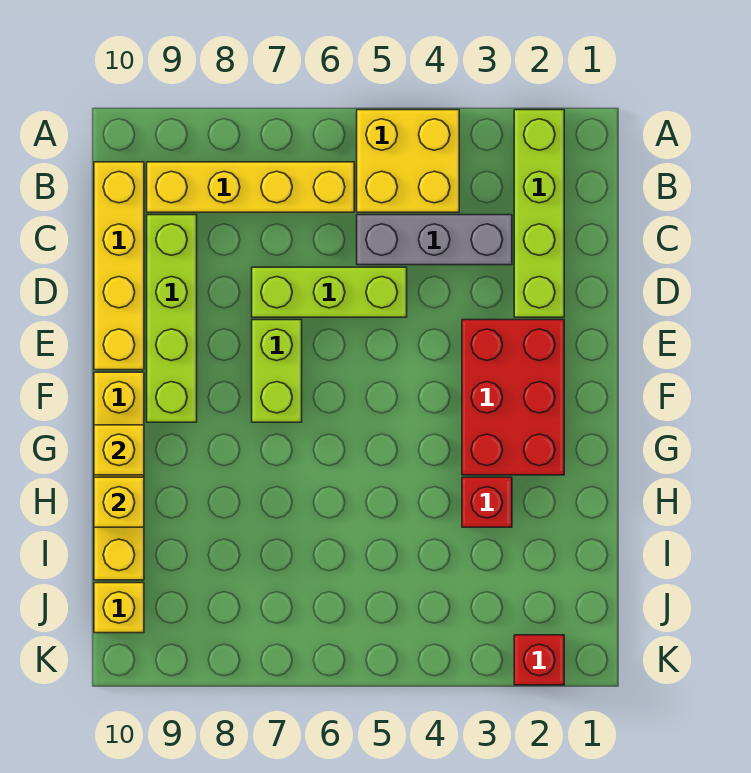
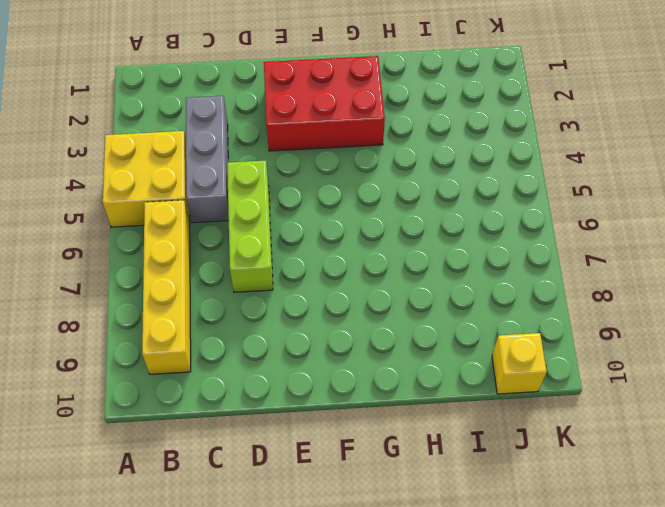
none -> lime 1x4 brick [514,110,564,317]
none -> yellow 1x4 brick [94,162,144,370]
none -> lime 1x4 brick [147,215,197,422]

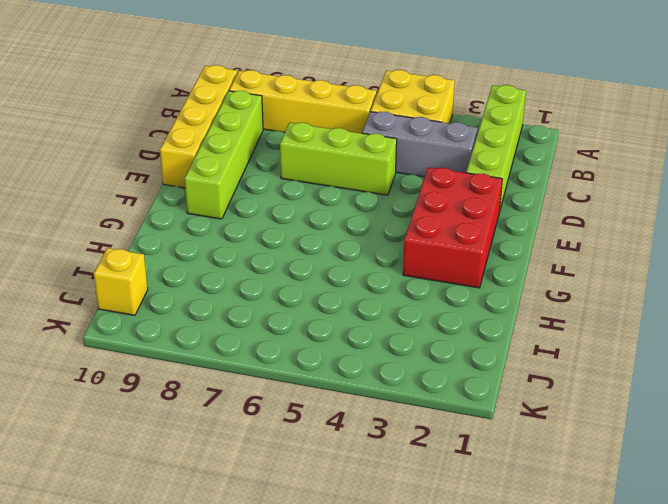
none -> lime 1x2 brick [252,320,302,422]
none -> yellow 1x4 brick [94,372,144,580]
none -> red 1x1 brick [462,477,512,527]

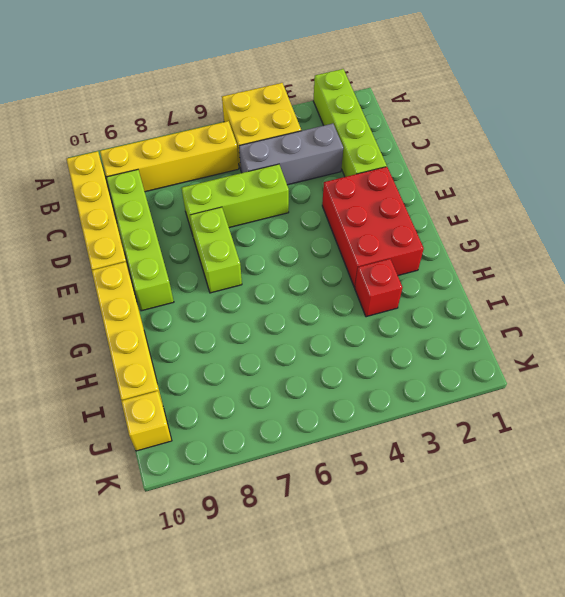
none -> red 1x1 brick [514,635,564,685]
none -> yellow 1x1 brick [94,425,144,475]
none -> yellow 1x1 brick [94,477,144,527]

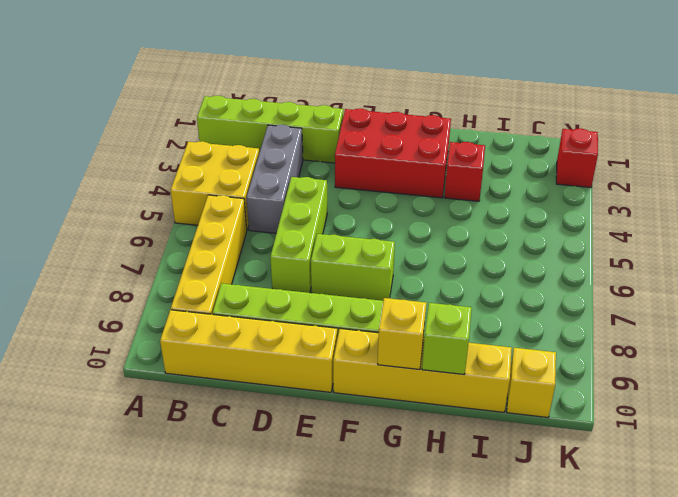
lime 1x1 brick [422,303,472,375] -> yellow 1x1 brick [94,477,144,527]

